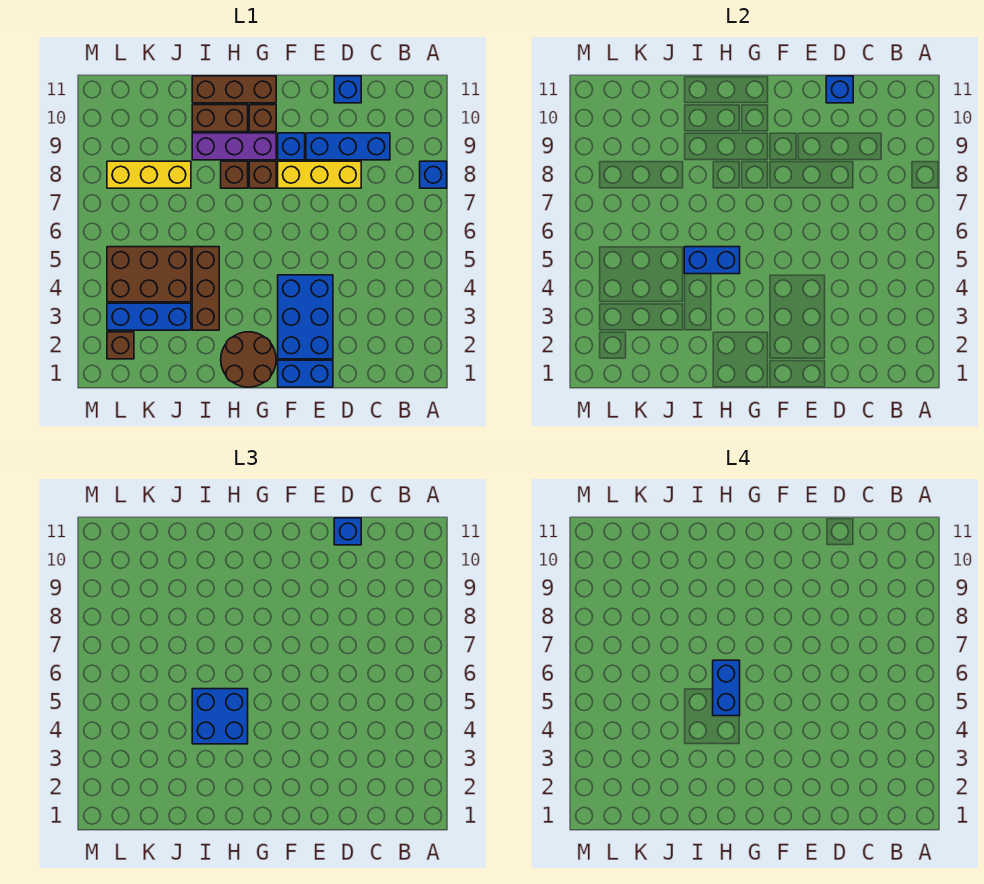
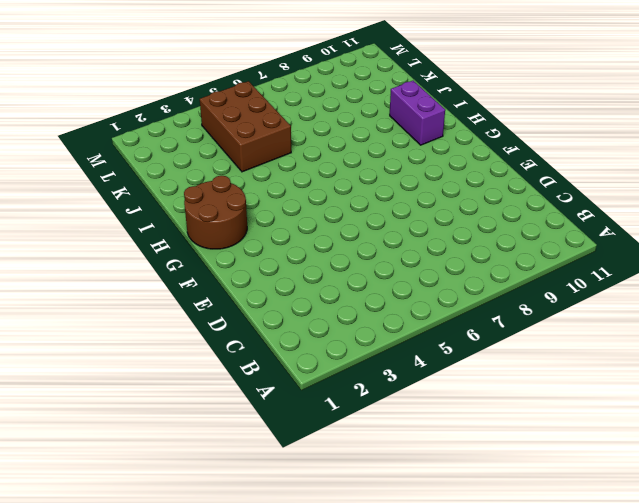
purple 1x2 brick [390,81,445,145] -> brown 1x2 brick [192,105,248,132]
none -> blue 1x1 brick [420,161,447,188]
none -> blue 1x3 brick [306,133,390,160]
none -> yellow 1x3 brick [278,161,361,188]

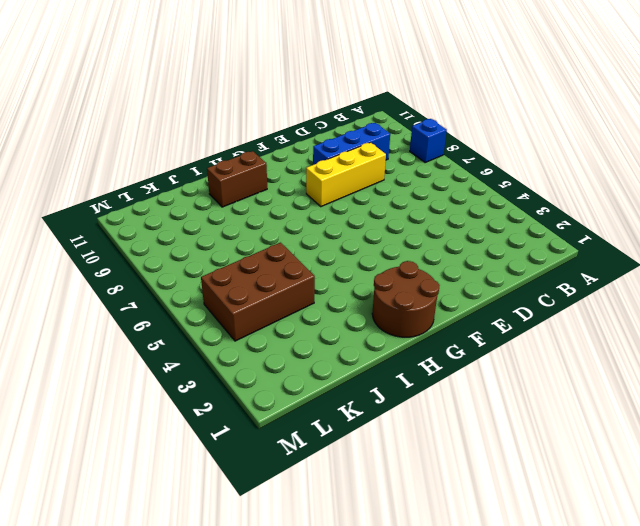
none -> blue 1x1 brick [334,76,361,103]
none -> blue 1x2 brick [278,360,333,387]
none -> blue 2x3 brick [278,275,333,359]

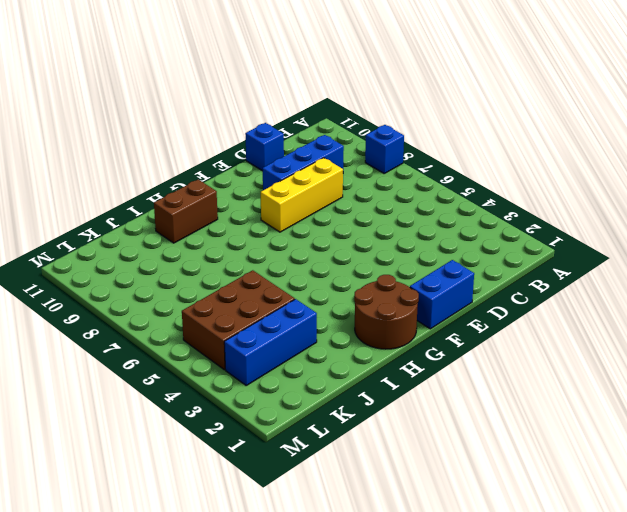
none -> blue 2x3 brick [278,275,333,359]
none -> blue 1x1 brick [278,133,305,160]
none -> brown 1x1 brick [249,161,276,188]

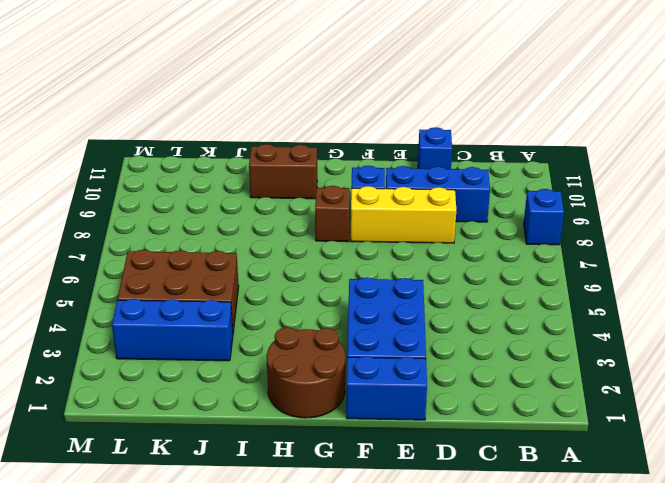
none -> purple 1x3 brick [192,133,276,160]
none -> brown 1x1 brick [249,105,276,132]
none -> brown 1x3 brick [192,76,276,103]

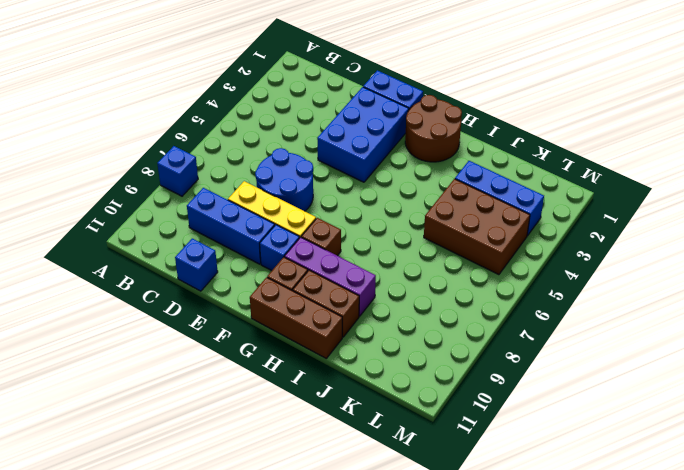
blue 2x2 round brick [255,148,313,211] -> none
none -> brown 1x1 brick [221,161,248,188]
none -> brown 1x3 brick [192,247,219,330]
none -> yellow 1x3 brick [107,161,191,188]

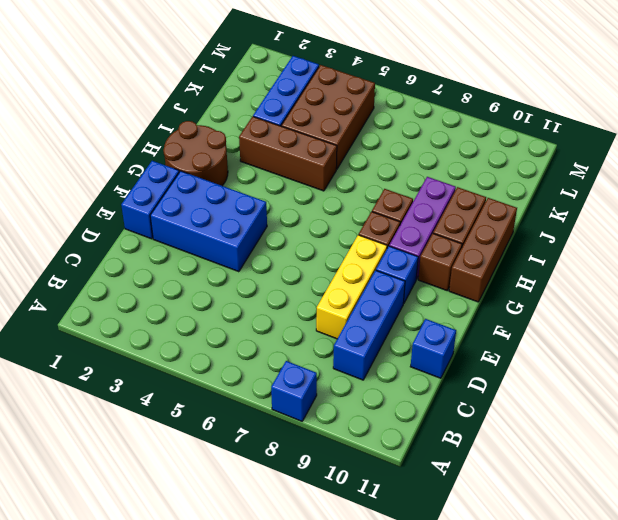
none -> yellow 1x3 brick [107,161,191,188]
none -> brown 1x1 brick [107,332,134,359]
none -> blue 1x1 brick [826,76,853,103]

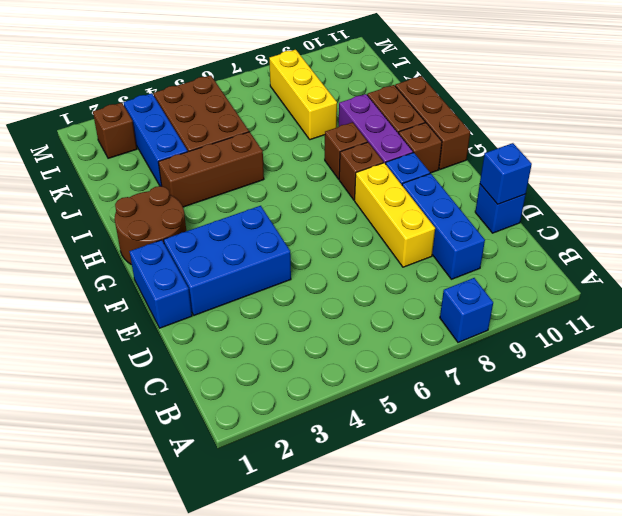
none -> blue 1x2 brick [684,247,740,274]
none -> blue 1x1 brick [334,518,361,545]
none -> blue 2x2 brick [192,689,248,744]

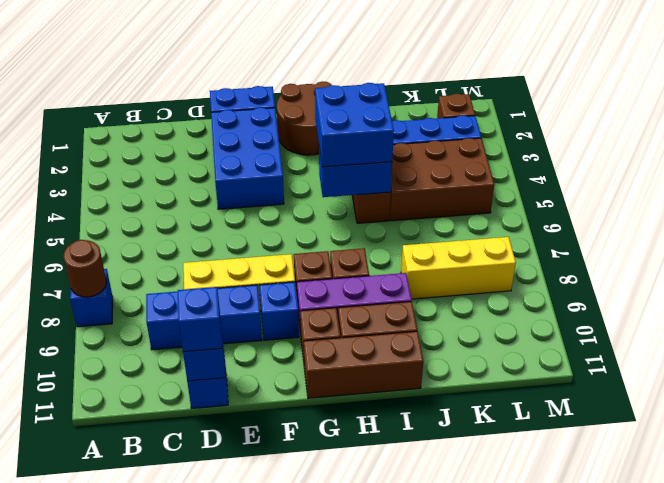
brown 1x1 round brick [63,240,107,297] -> none
none -> blue 1x2 brick [713,660,740,716]

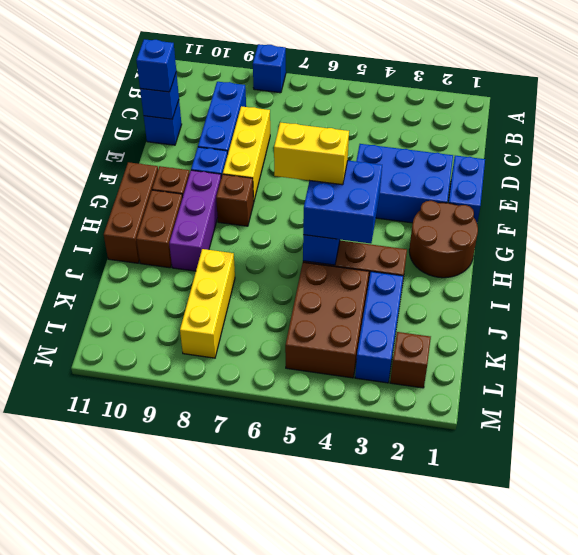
yellow 1x2 brick [274,122,349,185] -> blue 1x2 brick [713,660,740,716]
none -> brown 1x1 brick [221,161,248,188]

